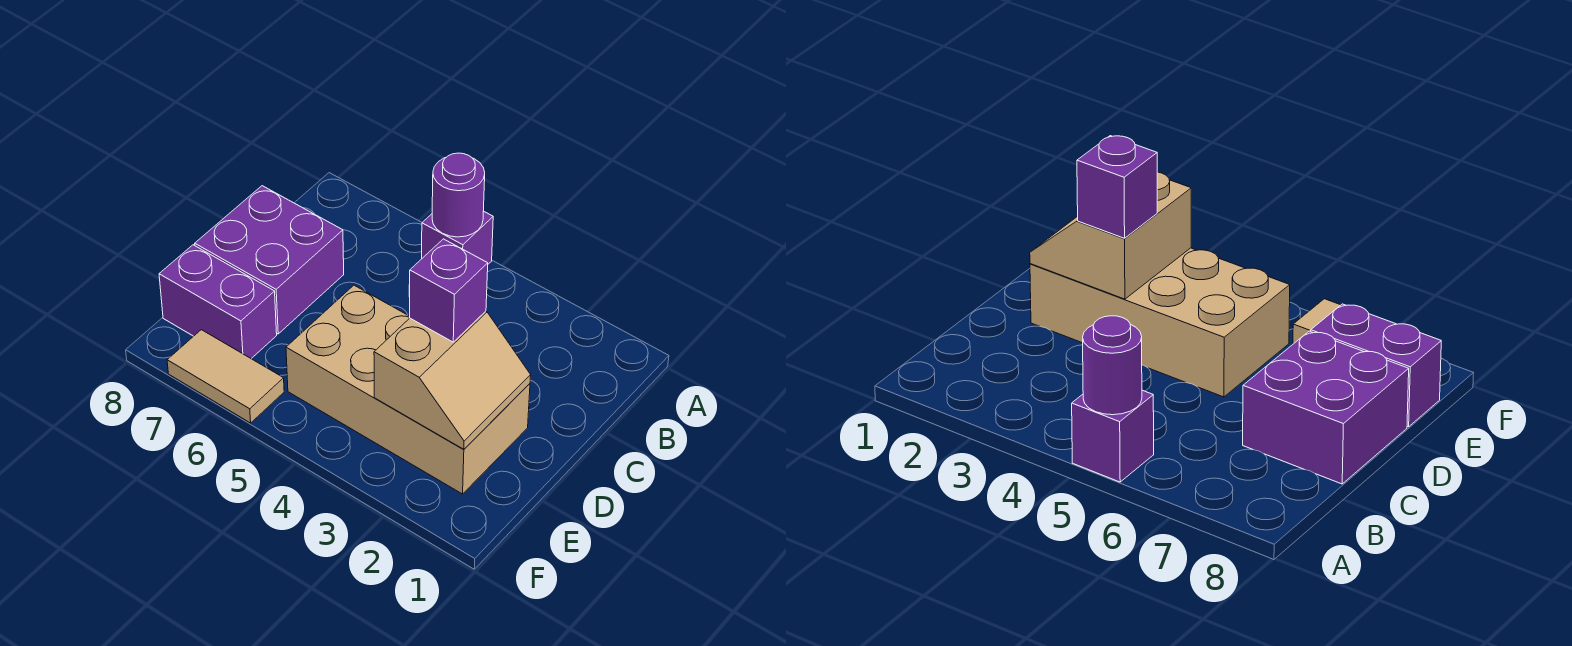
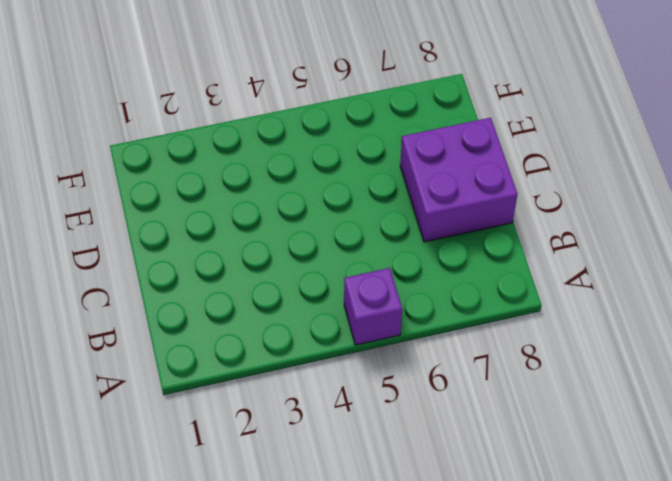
none -> tan 2x4 brick [286,285,530,494]
none -> purple 1x2 brick [159,245,277,359]

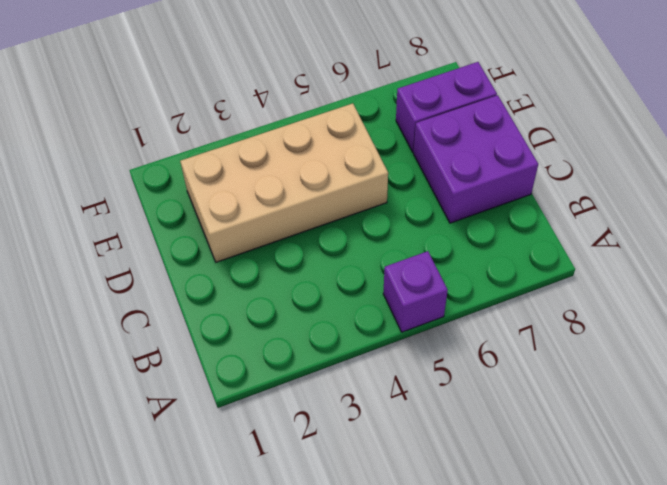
none -> tan 1x2 tile [167,330,284,423]
none -> purple 1x1 round brick [432,153,485,237]

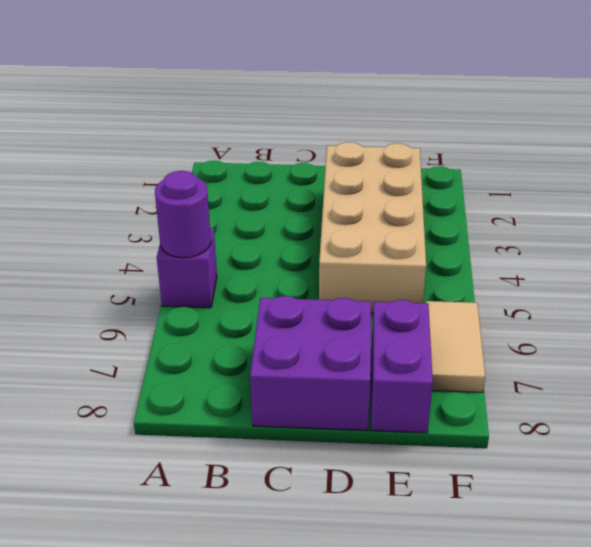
none -> tan 2x2 slope [374,311,531,449]
none -> purple 1x1 brick [410,239,488,342]

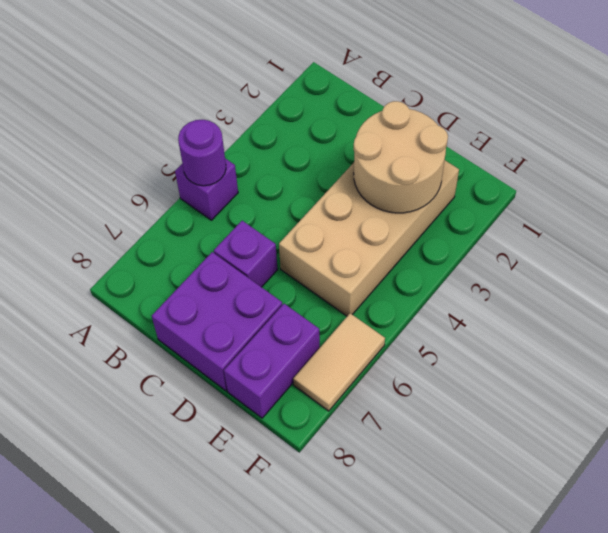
purple 1x1 brick [214,221,278,287] -> purple 1x1 brick moved to [410,239,488,342]
tan 2x2 round brick [354,101,448,213] -> tan 2x2 slope [374,311,531,449]

